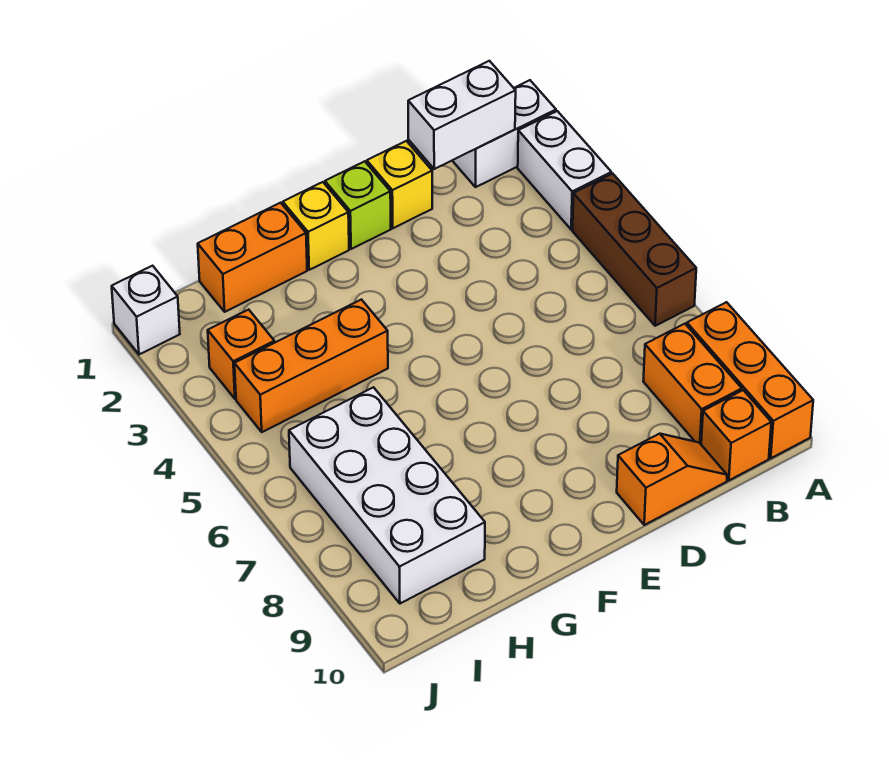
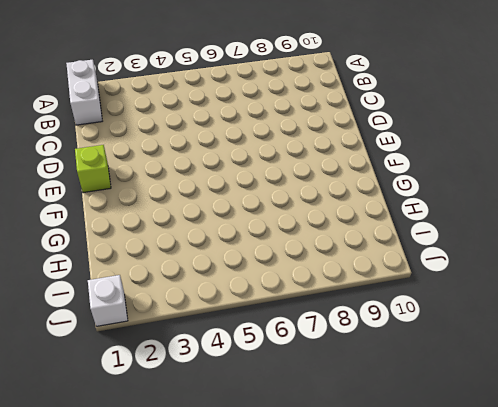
none -> white 1x2 brick [518,111,611,230]
none -> brown 1x3 brick [573,174,696,326]
none -> orange 1x3 brick [687,302,813,458]

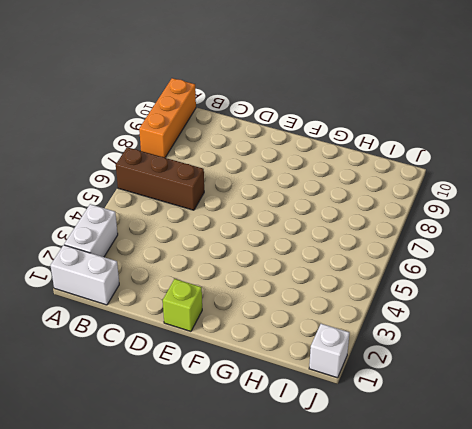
brown 1x3 brick [116,147,204,210] -> brown 1x3 brick turned to [573,174,696,326]
none -> orange 1x2 brick [643,324,742,444]
none -> orange 1x1 brick [701,390,771,480]
none -> orange 1x2 slope [617,434,727,525]

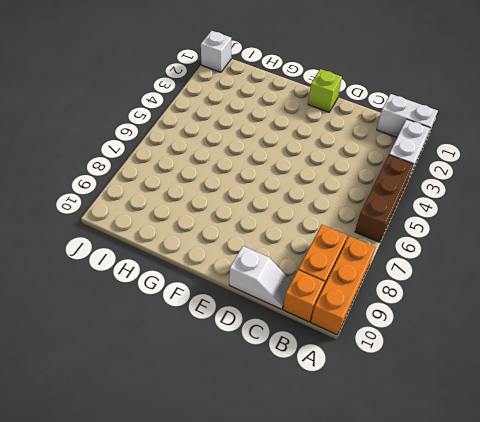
white 1x2 slope [229,246,292,309] -> orange 1x2 slope [617,434,727,525]
none -> yellow 1x1 brick [367,141,432,228]
none -> yellow 1x1 brick [283,182,349,270]
none -> orange 1x2 brick [198,203,307,312]

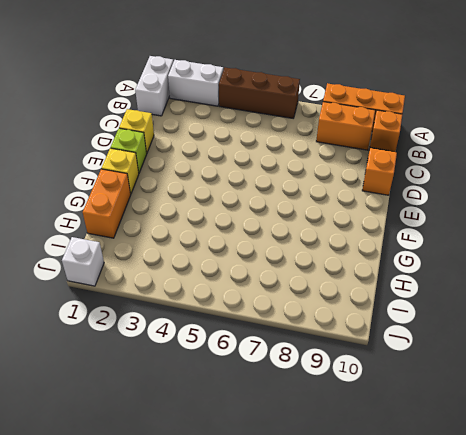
none -> orange 1x3 brick [235,300,388,432]
none -> white 2x4 brick [289,387,485,604]
none -> orange 1x1 brick [208,310,274,399]

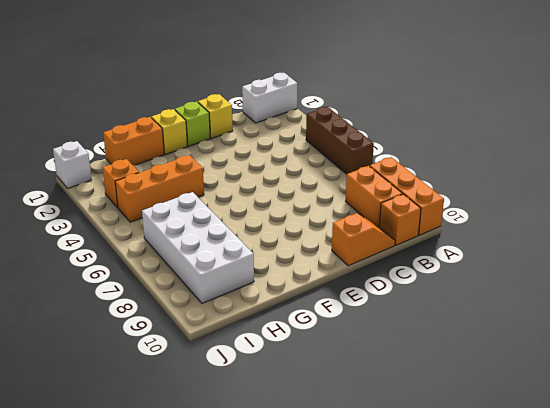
none -> white 1x2 brick [518,111,611,230]
none -> white 1x2 brick [408,61,516,169]

